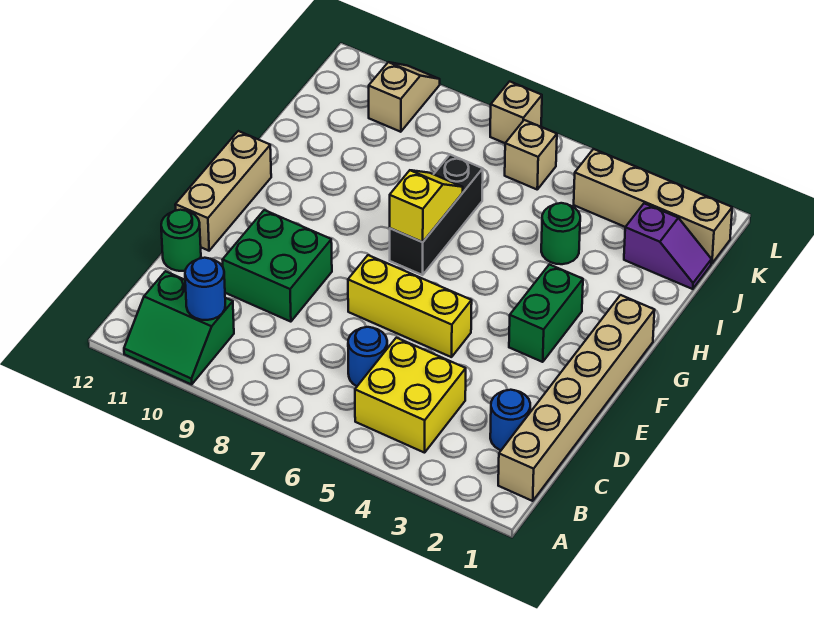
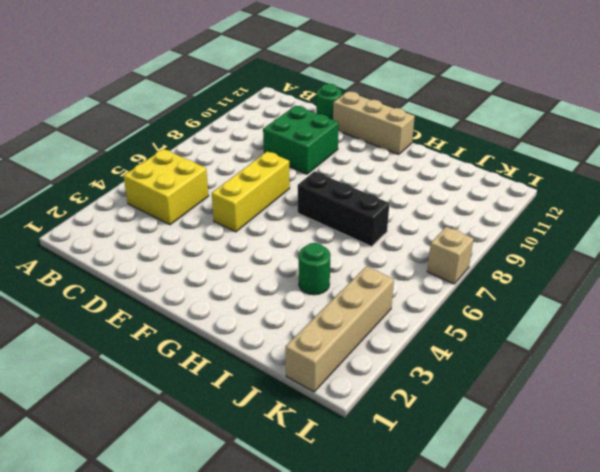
none -> green 2x2 slope [124,271,234,384]
none -> tan 1x6 brick [498,295,655,501]
none -> blue 1x1 round brick [490,390,530,450]

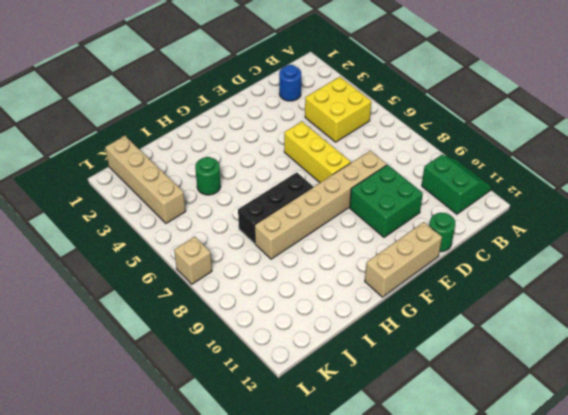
tan 1x6 brick [255,151,387,259] -> tan 1x6 brick moved to [498,295,655,501]
none -> blue 1x1 round brick [348,327,387,386]
none -> green 1x2 brick [509,264,583,362]
none -> purple 1x2 slope [624,203,711,289]

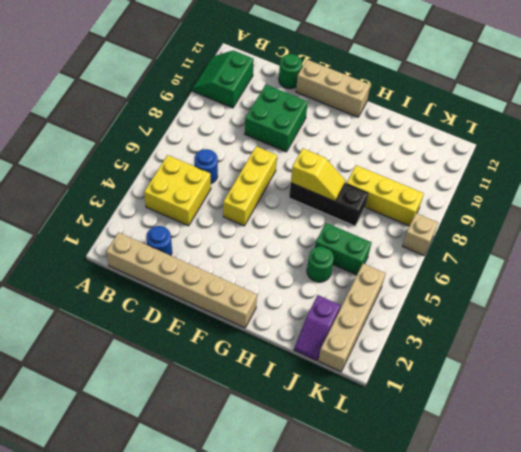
green 1x2 brick [315,223,372,275] -> green 1x2 brick moved to [509,264,583,362]
yellow 1x3 brick [346,165,424,226] -> none
none -> tan 1x1 brick [505,120,557,189]
none -> tan 1x2 slope [369,62,440,132]
none -> blue 1x1 round brick [185,258,225,320]

